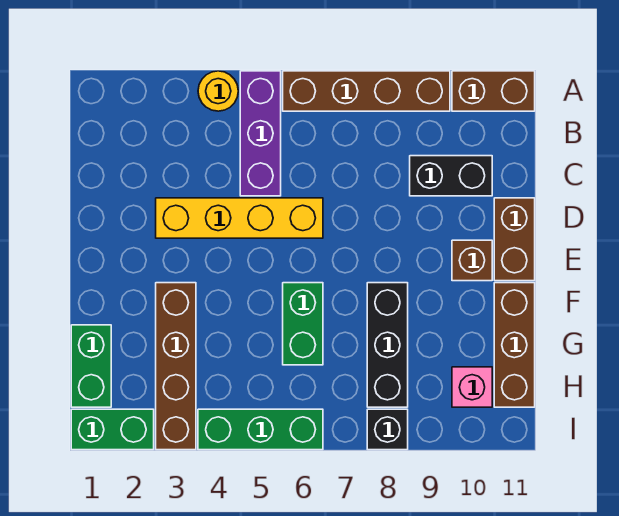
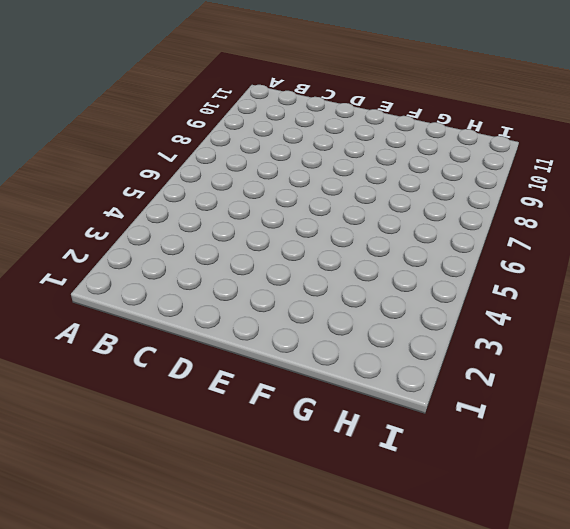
none -> yellow 1x1 round brick [198,71,238,111]
none -> purple 1x3 brick [240,71,281,196]
none -> brown 1x4 brick [283,71,450,111]

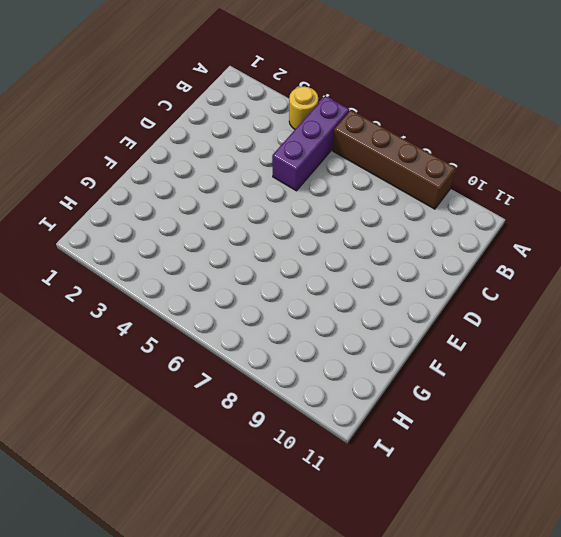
none -> brown 1x2 brick [452,71,535,111]
none -> black 1x2 brick [410,156,492,196]
none -> yellow 1x4 brick [156,198,323,238]

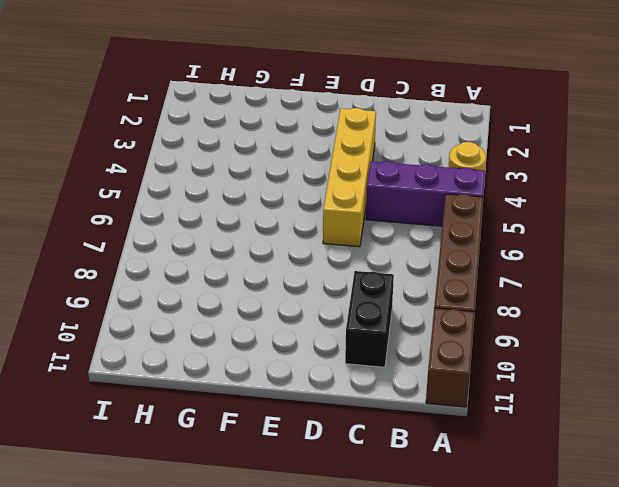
none -> brown 1x2 brick [494,198,535,281]
none -> brown 1x1 brick [452,240,492,281]
none -> brown 1x4 brick [156,283,196,450]

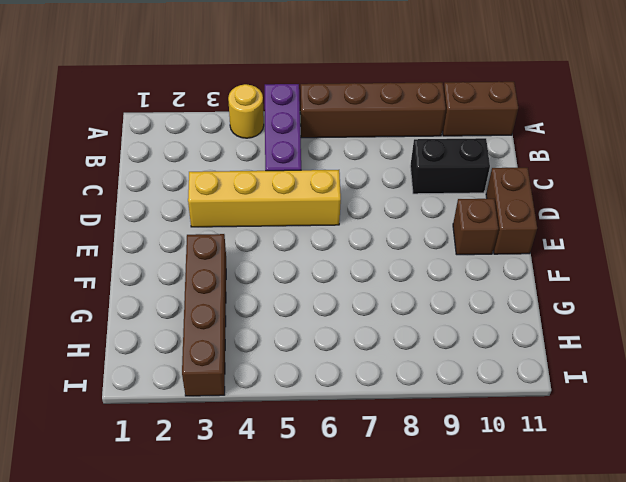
none -> green 1x2 brick [283,283,323,365]
none -> black 1x3 brick [367,283,408,407]
none -> brown 1x3 brick [494,283,535,407]

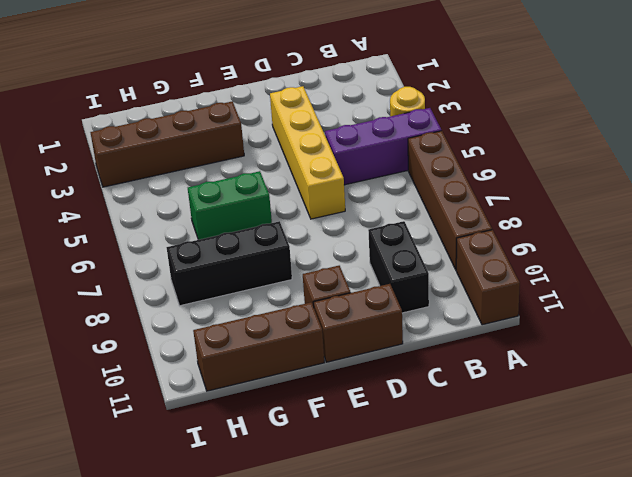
none -> green 1x2 brick [71,325,111,407]
none -> pink 1x1 brick [452,367,492,407]
none -> green 1x2 brick [71,409,154,450]

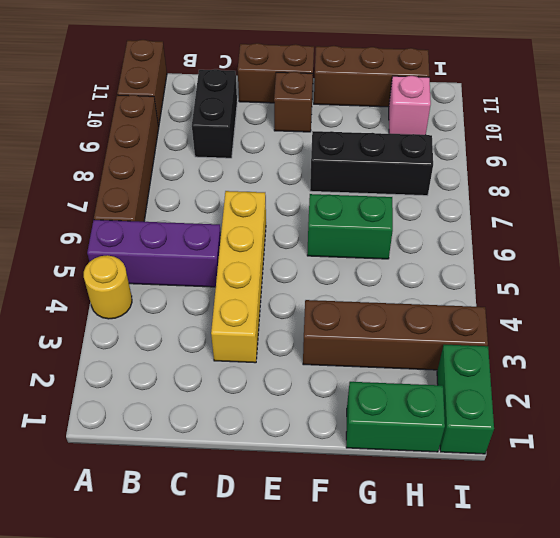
none -> green 1x3 brick [198,409,323,450]
none -> black 1x1 brick [367,409,408,450]

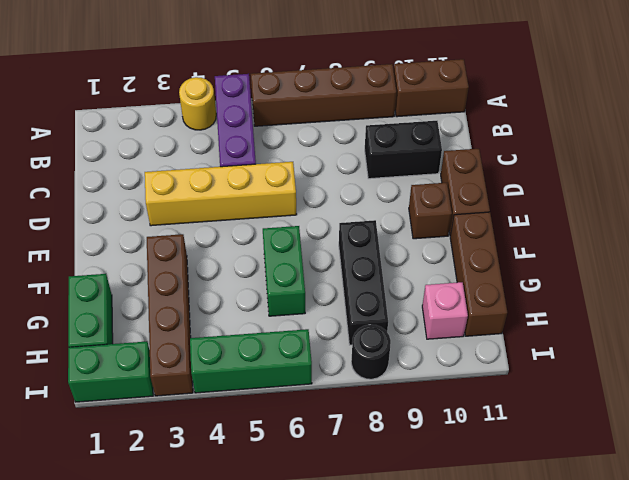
black 1x1 round brick [351,325,391,379] -> black 1x1 brick [367,409,408,450]

